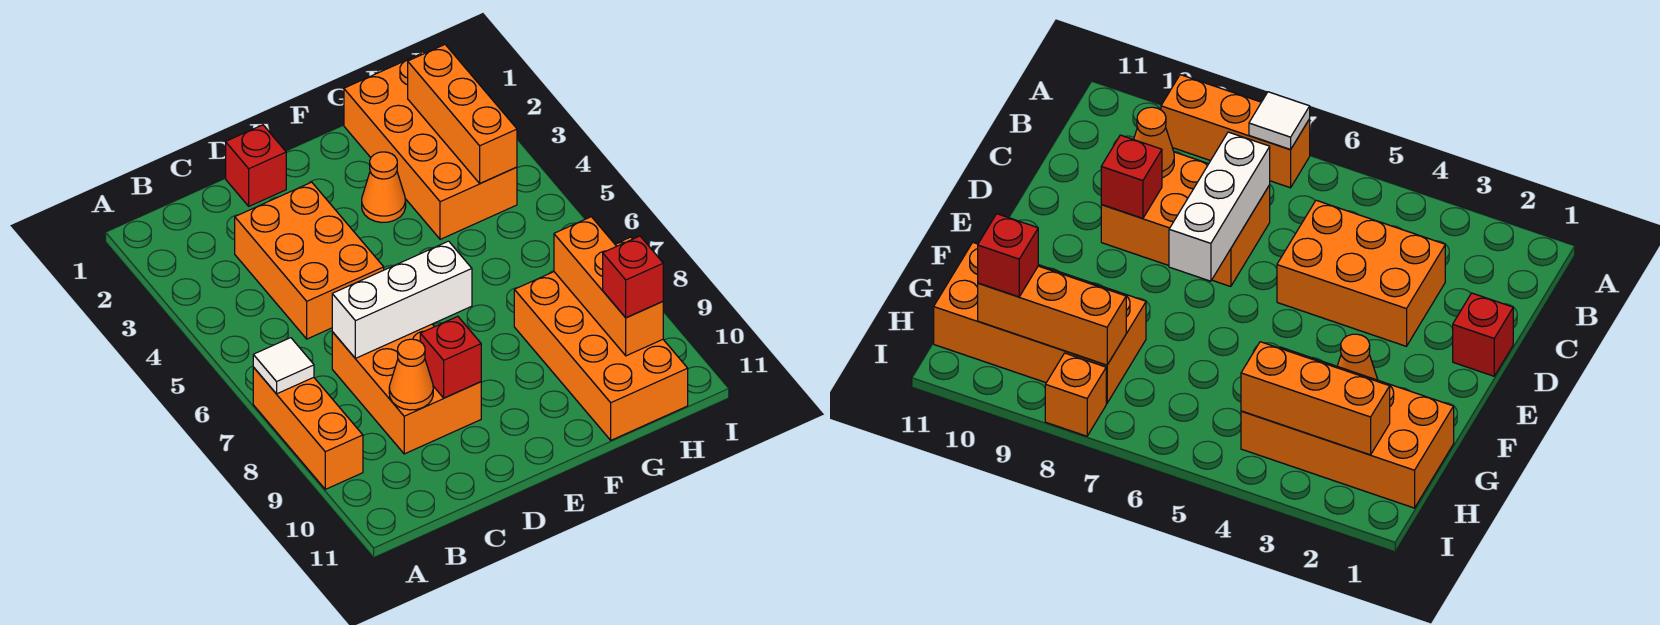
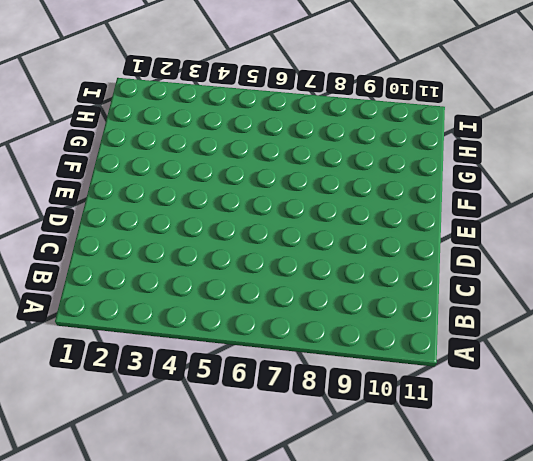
none -> orange 1x3 brick [253,367,363,489]
none -> orange 2x3 brick [235,182,384,339]
none -> orange 2x3 brick [332,324,481,454]

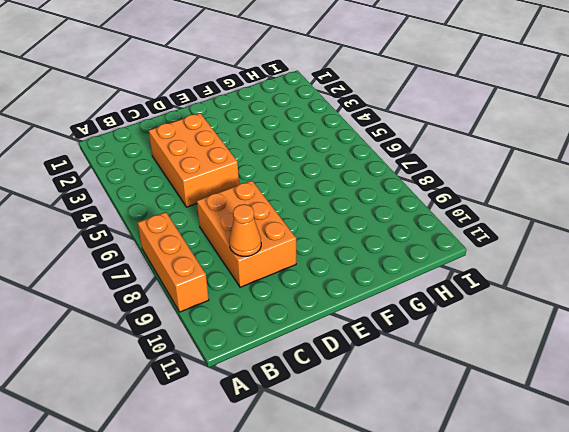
none -> red 1x1 brick [226,125,286,206]
none -> orange 1x1 cone [362,152,406,222]
none -> orange 2x4 brick [344,54,517,239]

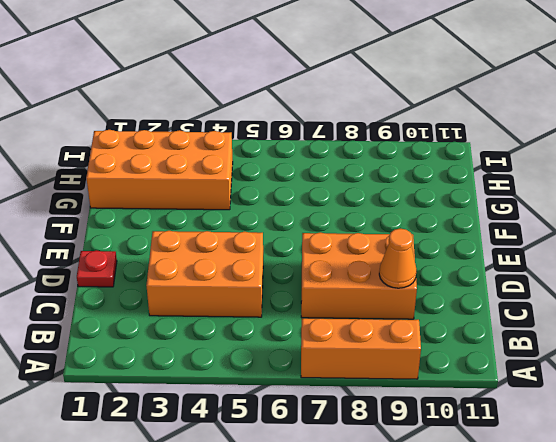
red 1x1 plate [77,250,117,287] -> red 1x1 brick [226,125,286,206]
none -> orange 1x1 cone [362,152,406,222]
none -> orange 2x4 brick [514,272,688,440]
none -> orange 1x1 brick [1045,353,1106,436]

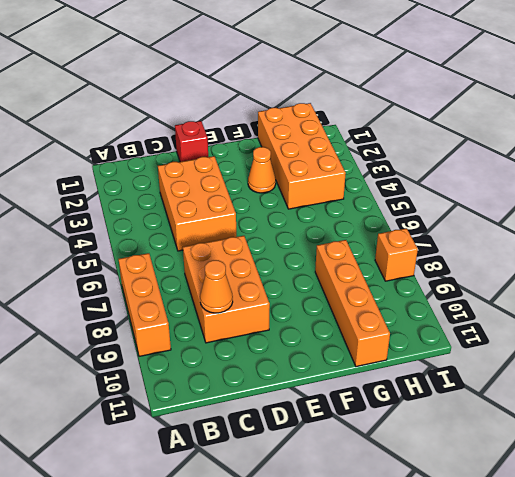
orange 1x4 brick [315,240,390,367] -> orange 2x4 brick [514,272,688,440]
none -> white 1x1 tile [253,338,314,394]
none -> white 1x3 brick [332,241,472,358]
none -> red 1x1 brick [420,316,481,398]

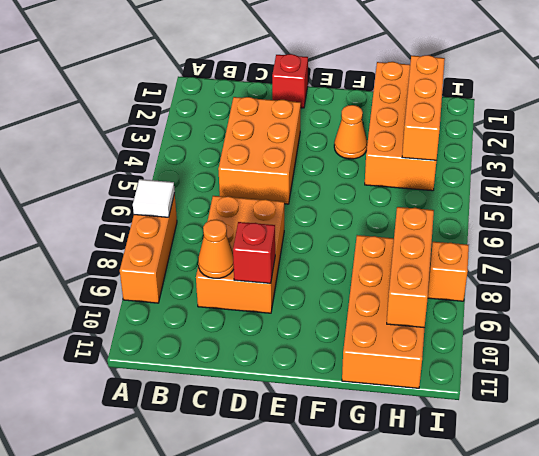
none -> white 1x3 brick [332,241,472,358]
none -> red 1x1 brick [603,236,663,318]

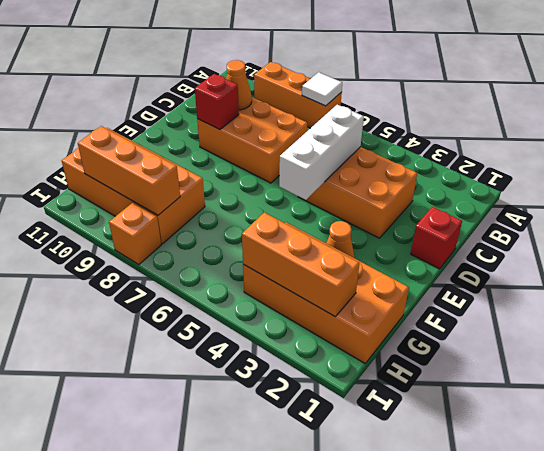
white 1x3 brick [279,105,364,200] -> white 1x3 brick moved to [332,241,472,358]
none -> red 1x1 brick [603,236,663,318]

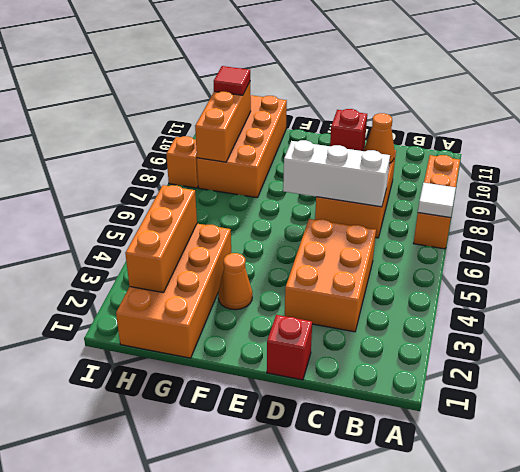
red 1x1 tile [213,66,250,95] -> red 1x1 brick [603,236,663,318]

